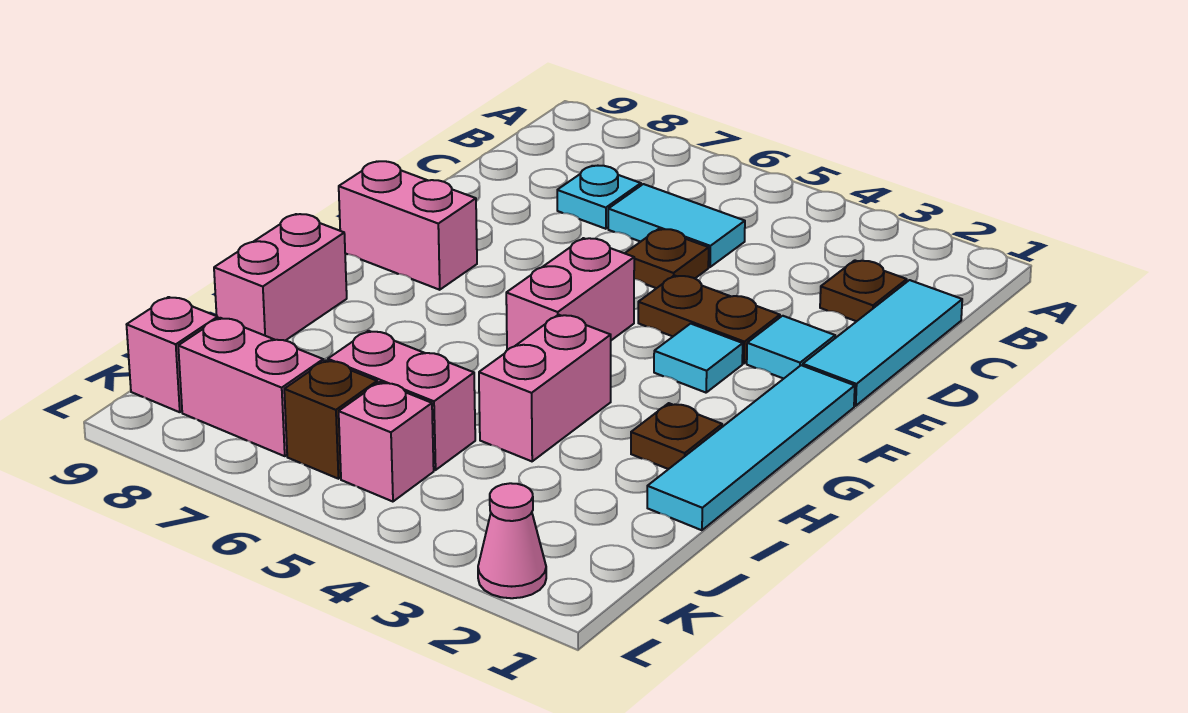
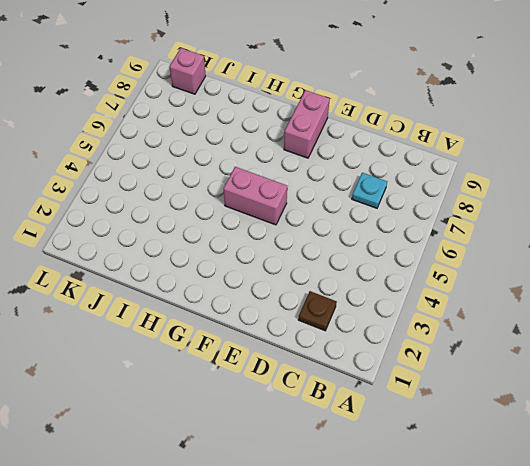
none -> cyan 1x3 tile [803,280,962,406]
none -> cyan 1x2 tile [608,184,745,267]
none -> brown 1x1 plate [625,229,709,288]

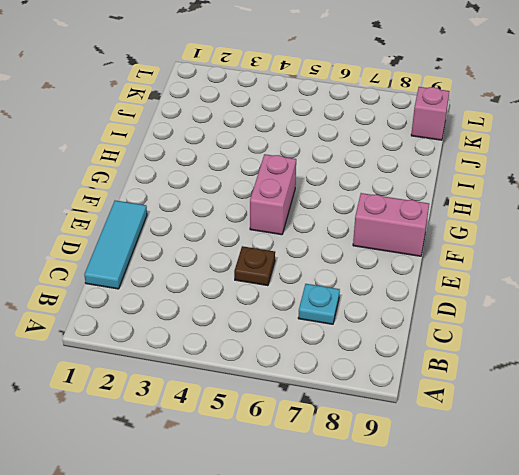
none -> brown 1x1 plate [820,260,907,321]
none -> cyan 1x2 tile [608,184,745,267]
none -> cyan 1x1 tile [747,316,835,379]

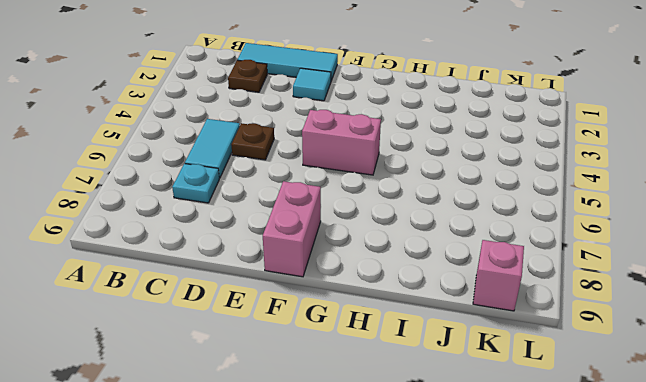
none -> brown 1x2 plate [638,275,780,363]
none -> cyan 1x4 tile [647,365,855,530]
none -> cyan 1x1 tile [654,324,743,393]

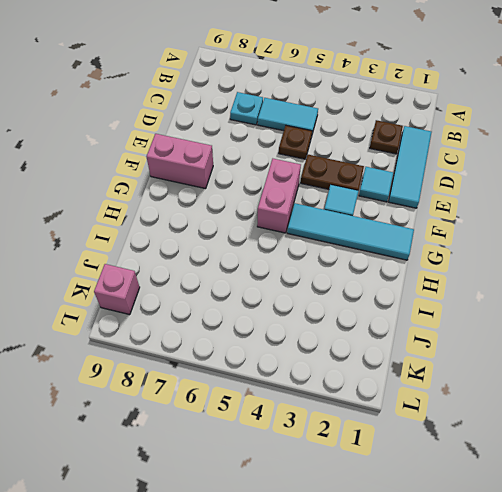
cyan 1x4 tile [287,203,414,260] -> cyan 1x4 tile turned to [647,365,855,530]
none -> brown 1x1 plate [631,403,722,469]
none -> pink 1x2 brick [479,315,611,461]
none -> pink 1x2 brick [214,214,347,341]

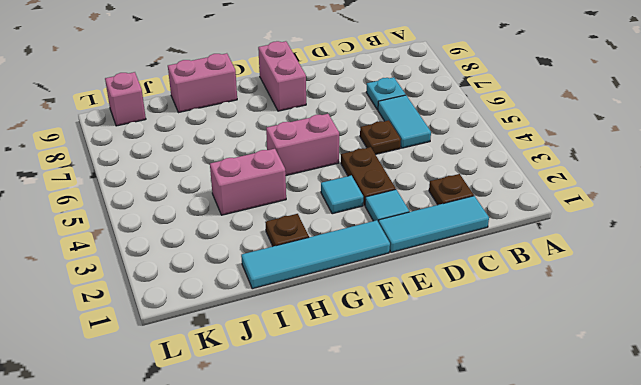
none -> pink 1x2 brick [328,331,475,470]
none -> pink 1x1 brick [339,382,434,502]
none -> brown 1x1 brick [284,360,377,479]

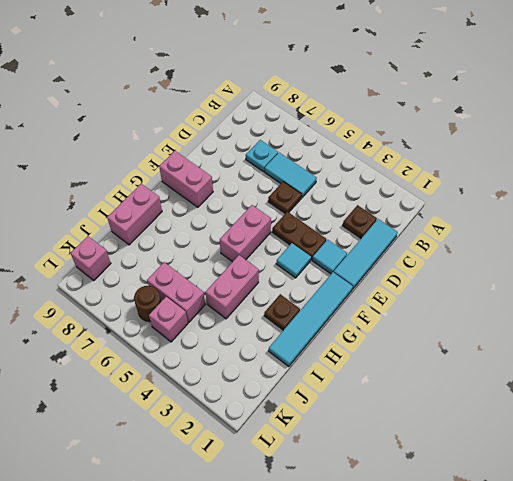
brown 1x1 round brick [134,286,161,322] -> brown 1x1 brick [284,360,377,479]
none -> pink 1x2 brick [178,318,323,456]
none -> pink 1x1 cone [478,483,546,598]

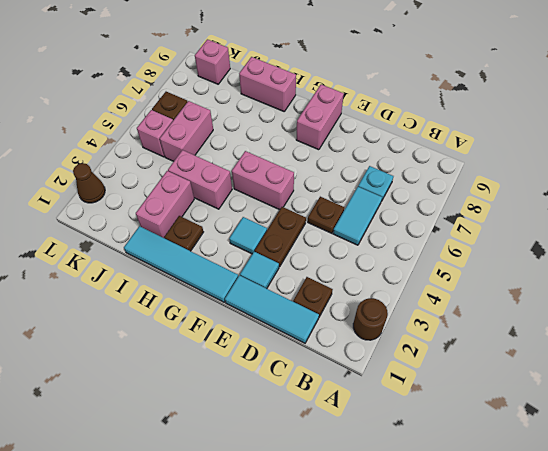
brown 1x1 round brick [353,298,388,340] -> none
pink 1x2 brick [136,171,194,238] -> pink 1x2 brick moved to [178,318,323,456]
brown 1x1 cone [73,163,105,203] -> pink 1x1 cone [478,483,546,598]

